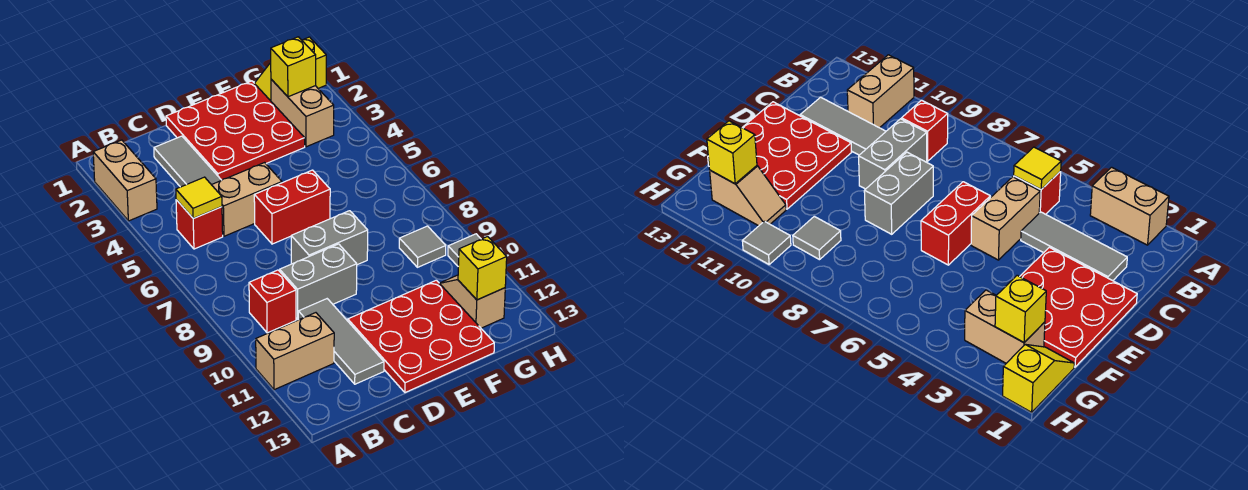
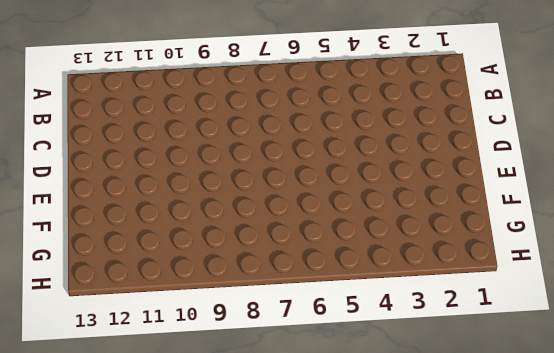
none -> tan 1x2 brick [93,140,157,221]
none -> tan 1x2 brick [256,313,334,390]
none -> red 1x1 brick [176,200,223,249]

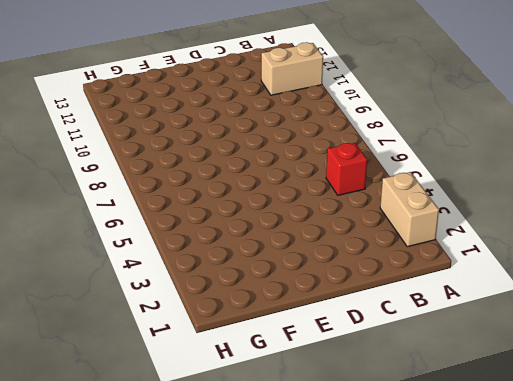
none -> red 1x1 brick [249,270,296,333]
none -> grey 1x3 tile [154,136,221,187]
none -> tan 1x2 brick [212,163,282,236]

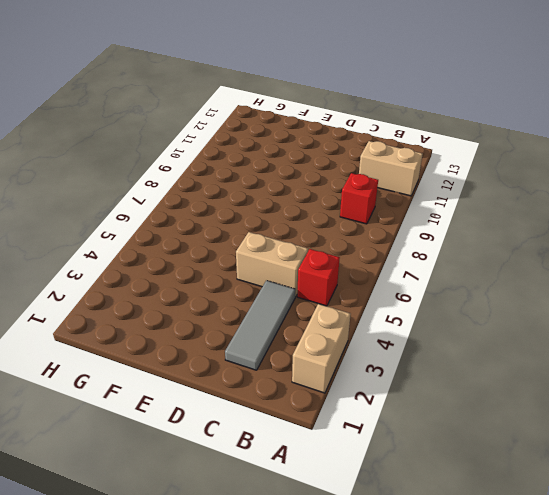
none -> grey 1x2 brick [280,244,357,319]
none -> grey 1x3 tile [298,299,384,384]
none -> red 3x3 plate [166,81,305,180]

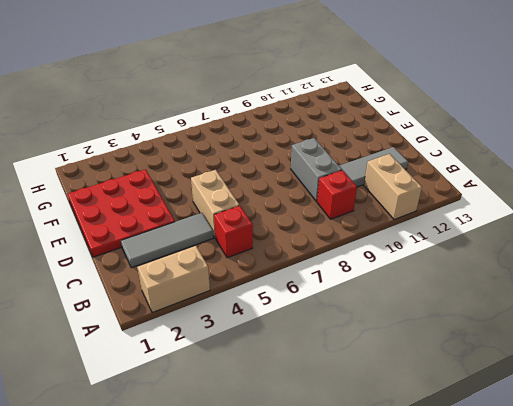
none -> red 1x2 brick [254,170,330,244]
none -> grey 1x2 brick [291,211,368,265]
none -> red 3x3 plate [348,280,494,393]

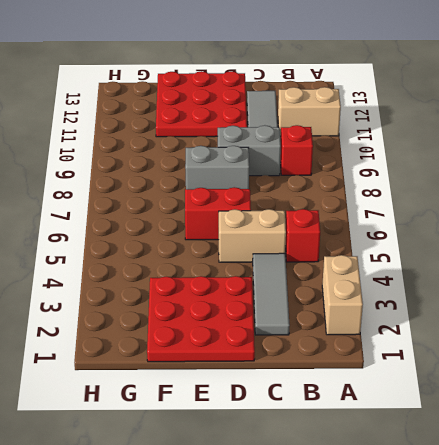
none -> yellow 1x2 slope [254,37,326,101]
none -> tan 1x2 brick [271,79,334,147]
none -> grey 1x1 tile [399,226,446,267]

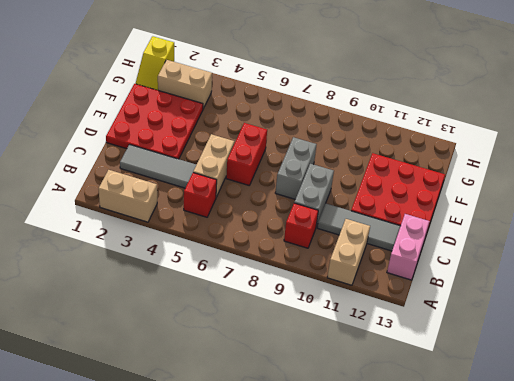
pink 1x2 brick [387,214,430,280] -> none
none -> grey 1x1 tile [399,226,446,267]
none -> tan 1x2 slope [440,275,505,328]
none -> grey 1x1 tile [448,234,481,266]

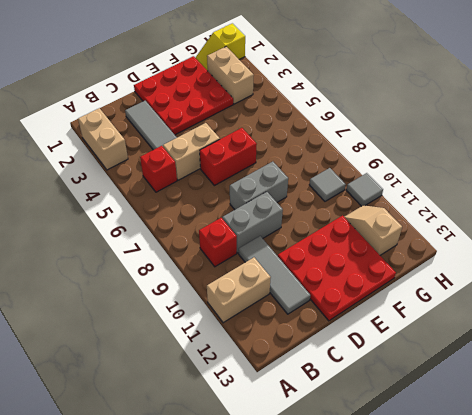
none -> yellow 1x1 tile [176,177,222,218]
none -> yellow 1x1 brick [271,37,316,97]
none -> yellow 1x1 brick [458,237,507,300]

